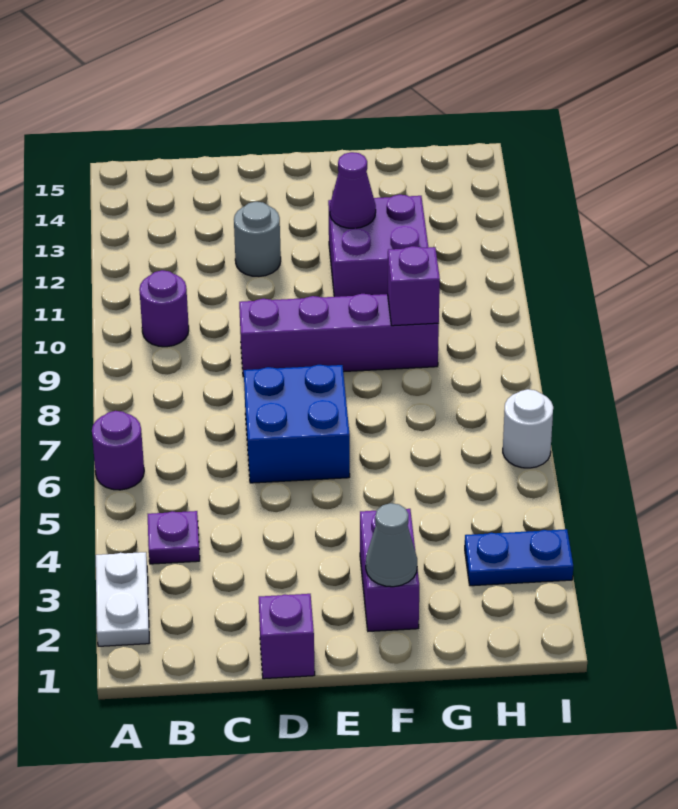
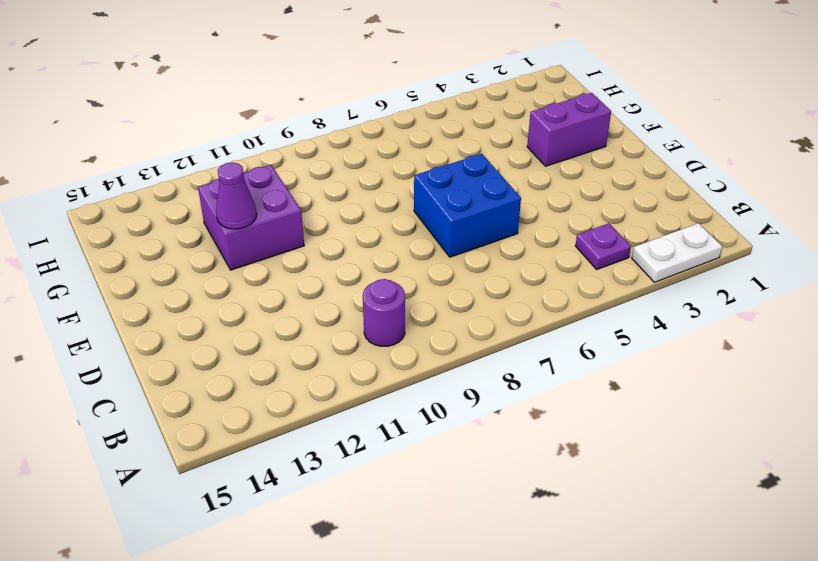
none -> purple 1x1 round brick [92,411,144,490]
none -> purple 1x1 brick [259,594,315,679]
none -> purple 1x4 brick [239,294,439,377]

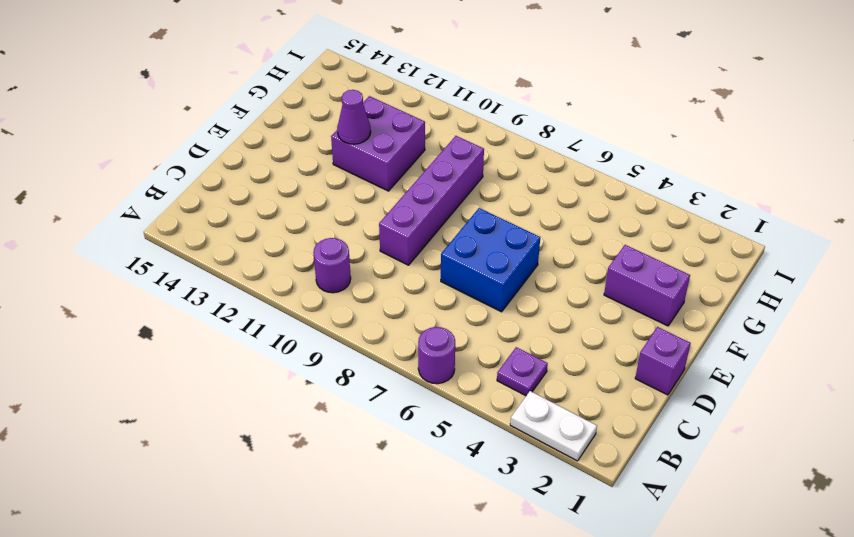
none -> grey 1x1 round brick [234,202,281,277]
none -> blue 1x2 plate [465,529,573,586]
none -> white 1x1 round brick [503,389,553,468]

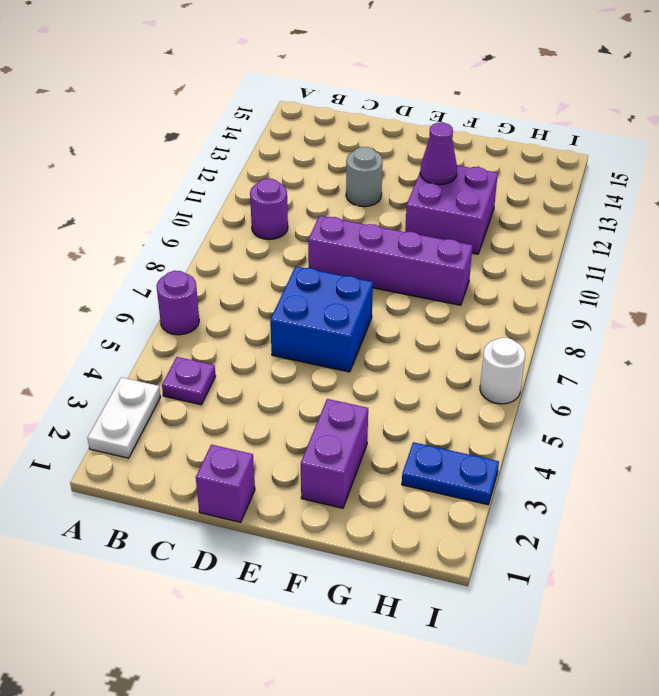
none -> grey 1x1 cone [366,503,417,587]
none -> purple 1x1 brick [388,246,440,326]

